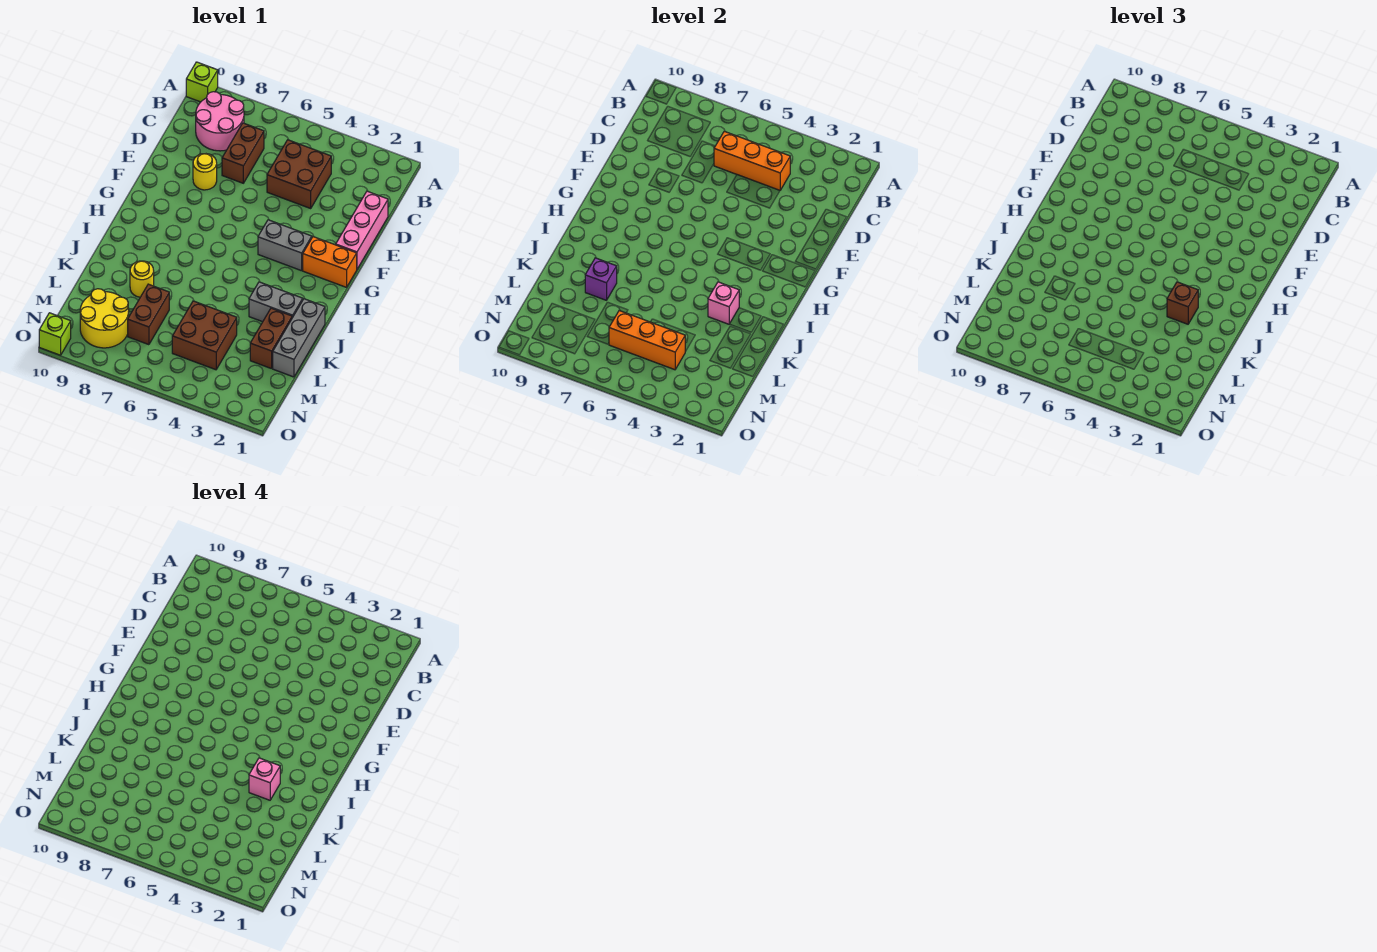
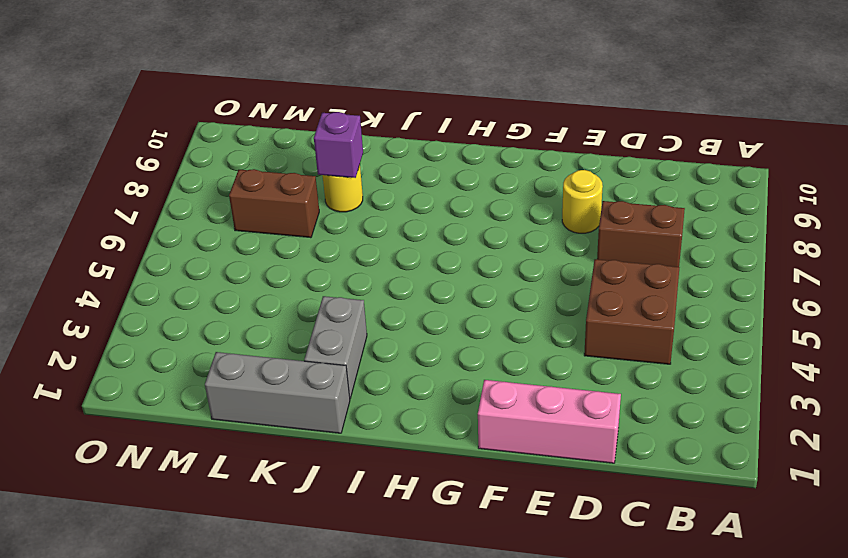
none -> lime 1x1 brick [186,62,218,102]
none -> pink 2x2 round brick [196,92,244,151]
none -> orange 1x2 brick [303,237,357,287]

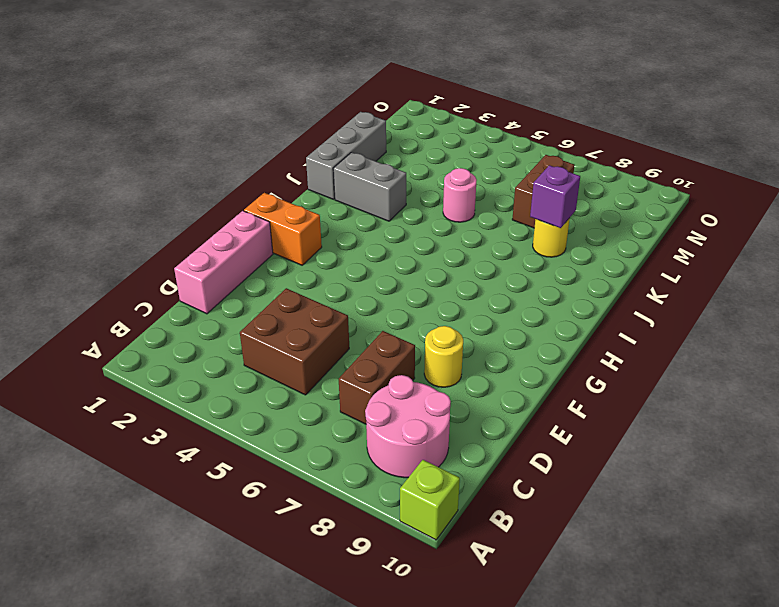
pink 1x1 round brick [443,168,477,222] -> none
none -> grey 1x2 brick [258,220,312,271]
none -> brown 1x2 brick [250,308,292,369]
none -> brown 2x2 brick [172,301,237,370]

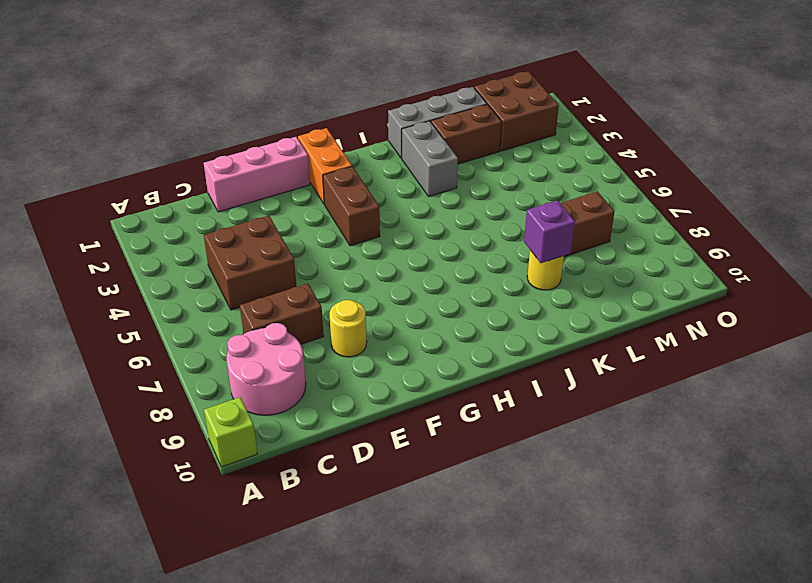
brown 1x2 brick [323,166,380,246] -> grey 1x2 brick [258,220,312,271]
brown 2x2 brick [474,71,559,151] -> brown 2x2 brick moved to [172,301,237,370]
none -> yellow 2x2 round brick [80,289,129,348]
none -> lime 1x1 brick [39,313,71,355]
none -> orange 1x3 brick [714,131,790,190]

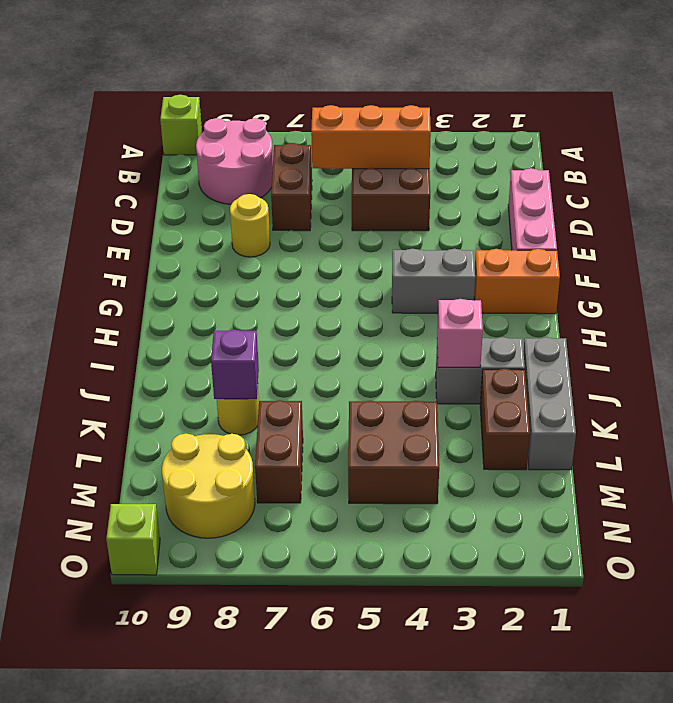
none -> orange 1x3 brick [609,311,685,370]
none -> brown 1x1 brick [1167,282,1198,324]
none -> pink 1x1 brick [249,758,280,800]

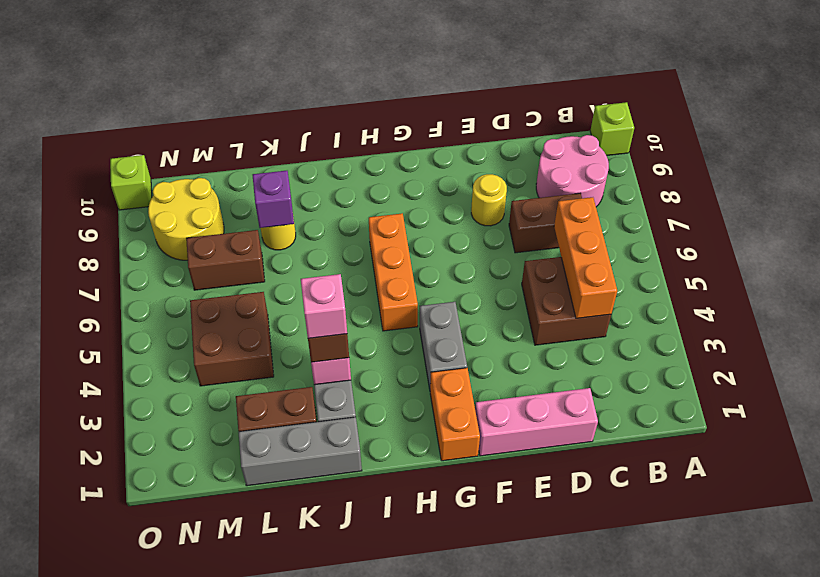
orange 1x3 brick [369,213,418,331] -> orange 1x3 brick moved to [609,311,685,370]

